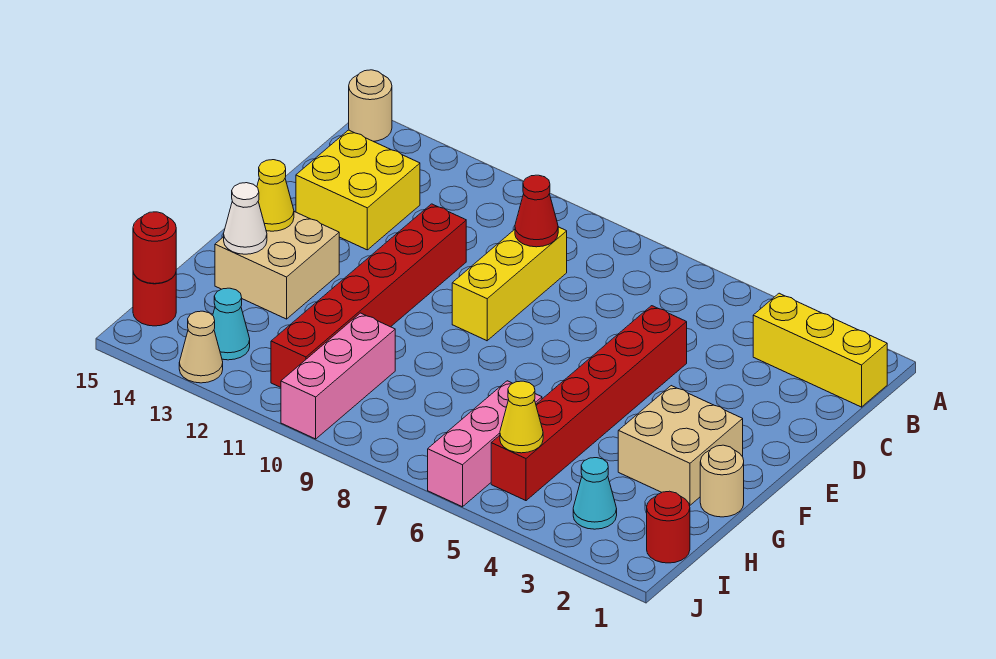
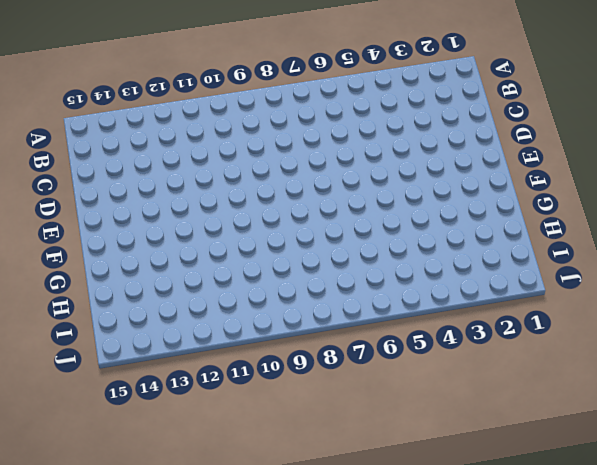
none -> tan 1x1 round brick [349,70,392,141]
none -> yellow 1x3 brick [753,293,887,407]
none -> yellow 1x3 brick [452,227,567,341]

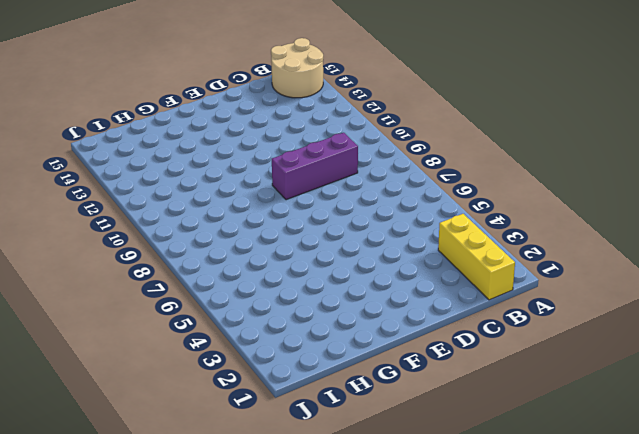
tan 2x2 round brick [271,38,323,98] -> tan 1x1 round brick [349,70,392,141]
purple 1x3 brick [272,133,358,200] -> yellow 1x3 brick [452,227,567,341]
none -> yellow 2x2 brick [296,130,420,250]
none -> red 1x6 brick [491,306,687,501]
none -> red 1x6 brick [271,204,466,387]

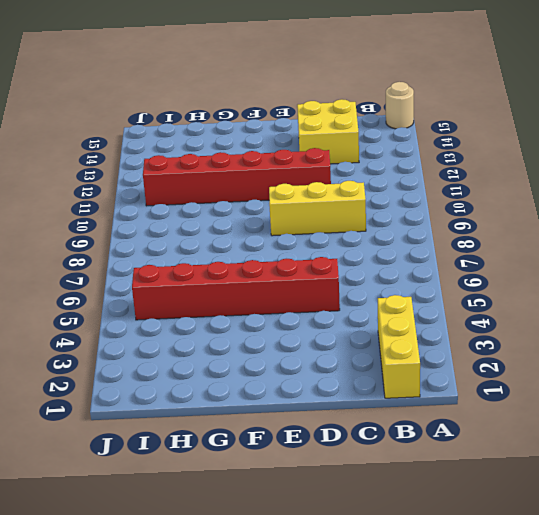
none -> tan 2x2 brick [618,386,743,505]
none -> tan 2x2 brick [215,212,339,319]
none -> tan 1x1 round brick [700,445,744,517]

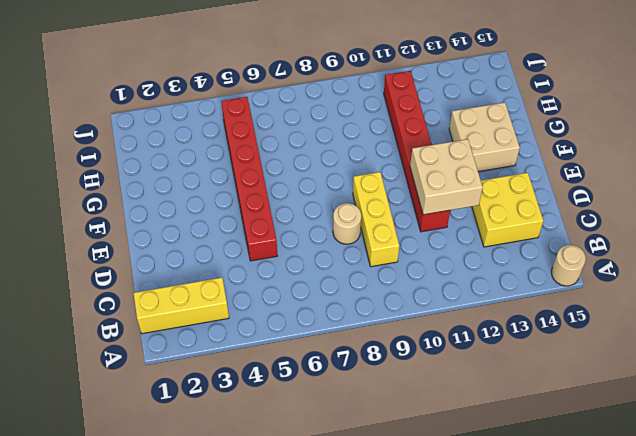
tan 1x1 round brick [333,203,361,244] -> tan 1x1 round brick moved to [700,445,744,517]
tan 2x2 brick [410,139,483,215] -> tan 2x2 brick moved to [618,386,743,505]
none -> pink 1x3 brick [428,381,542,507]
none -> pink 1x3 brick [281,313,395,439]
none -> red 1x1 round brick [647,491,690,563]

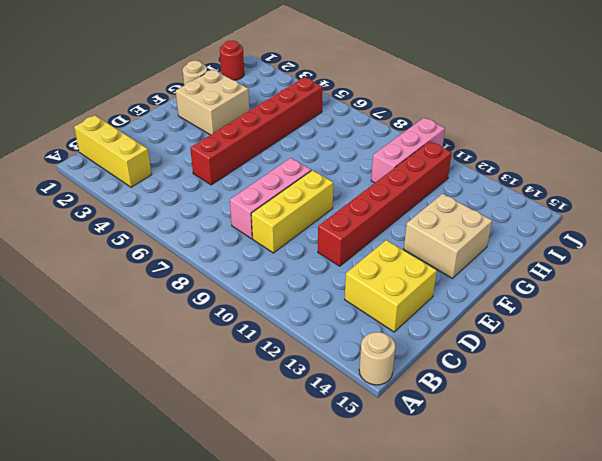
pink 1x3 brick [230,158,311,239] -> pink 1x3 brick moved to [428,381,542,507]
none -> cyan 1x1 cone [573,458,617,529]
none -> cyan 1x1 cone [213,288,250,360]
none -> red 1x1 round brick [133,272,176,326]

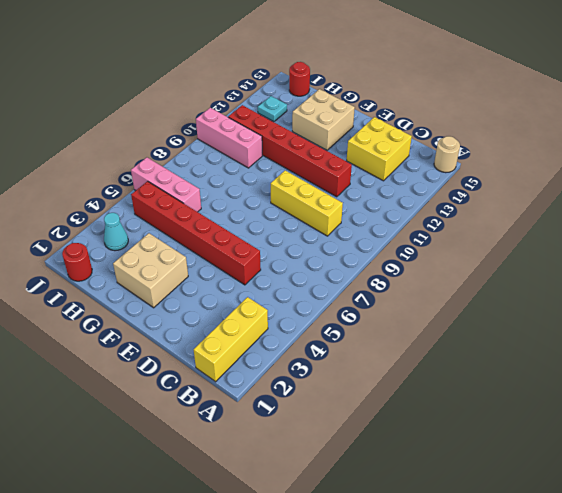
cyan 1x1 plate [258,96,287,122] -> cyan 1x1 cone [213,288,250,360]
none -> tan 1x1 round brick [700,445,744,517]
none -> tan 1x1 cone [179,311,223,383]
none -> red 1x1 cone [515,175,558,247]

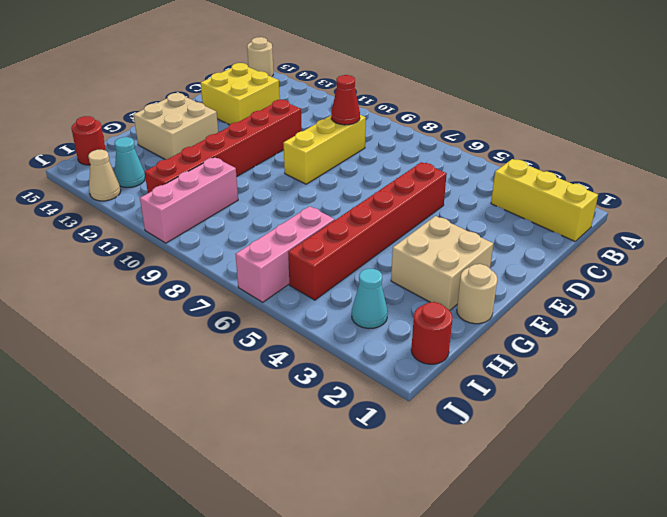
none -> yellow 1x1 cone [257,160,294,231]
none -> white 1x1 cone [224,183,267,254]
none -> yellow 1x1 cone [500,381,543,453]

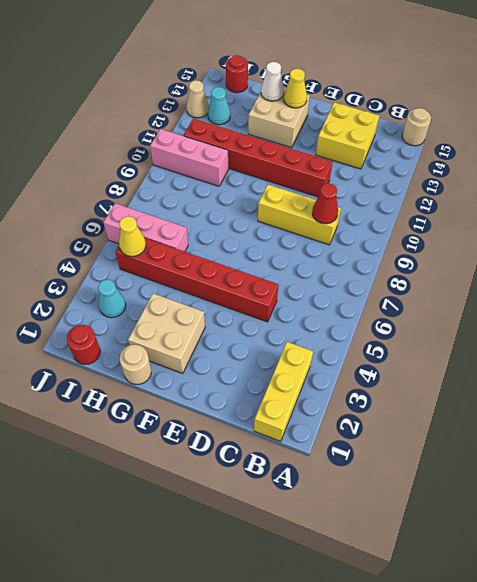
none -> red 1x1 round brick [133,212,176,284]

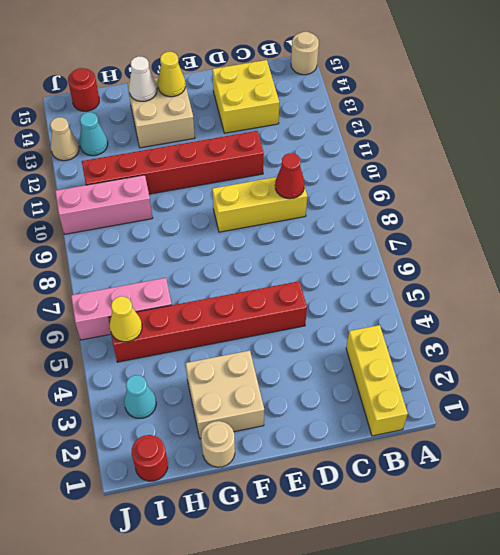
none -> red 1x1 round brick [133,212,176,284]

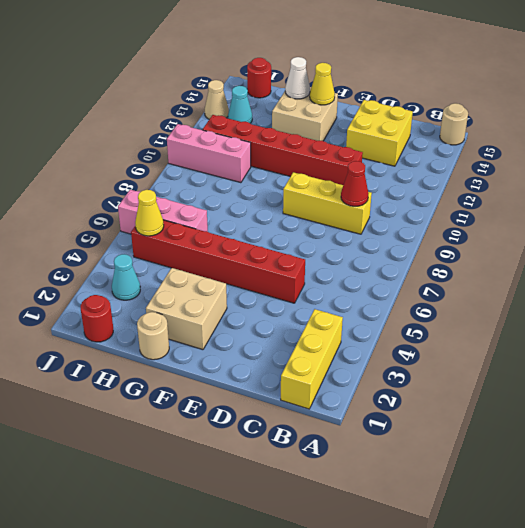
none -> red 1x1 round brick [133,212,176,284]

